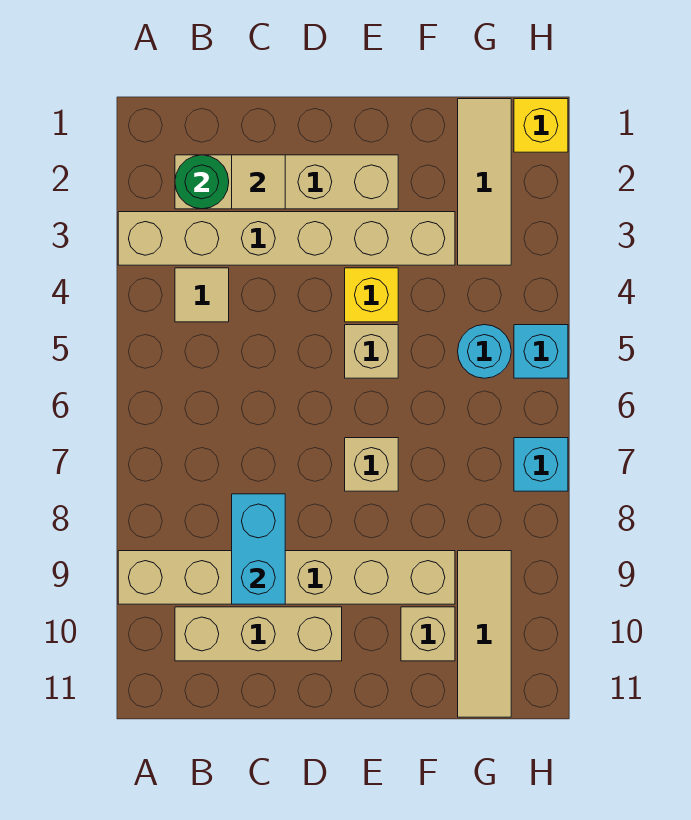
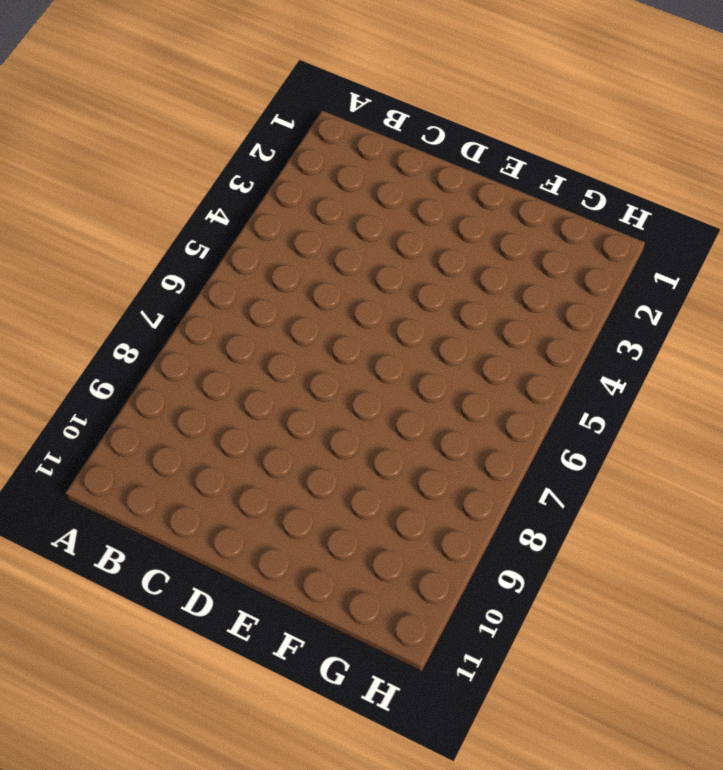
none -> tan 1x6 brick [118,212,455,265]
none -> tan 1x6 brick [118,551,455,604]
none -> tan 1x4 brick [175,155,398,209]

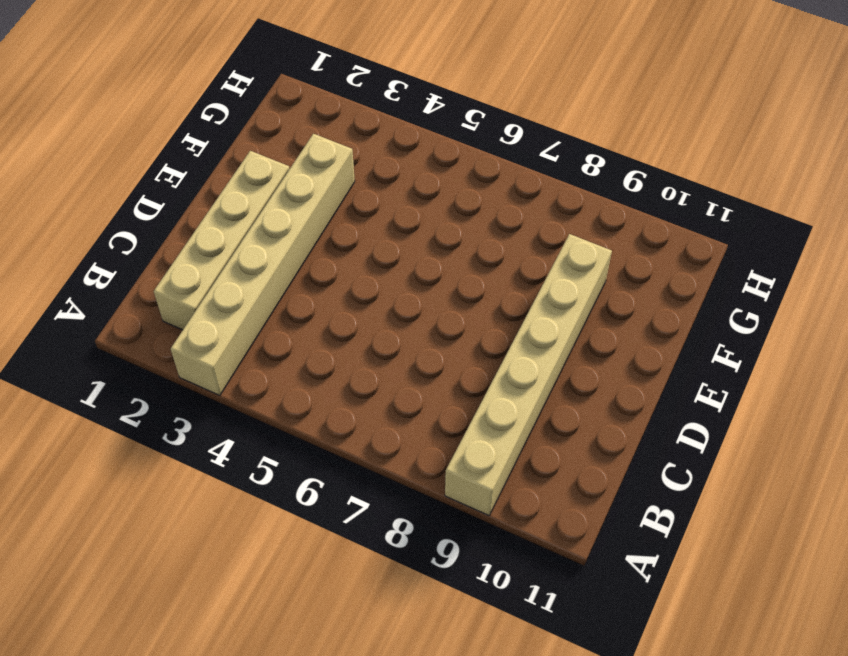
none -> tan 1x1 tile [175,268,229,322]
none -> tan 1x3 brick [175,607,342,661]
none -> yellow 1x1 brick [345,268,398,322]

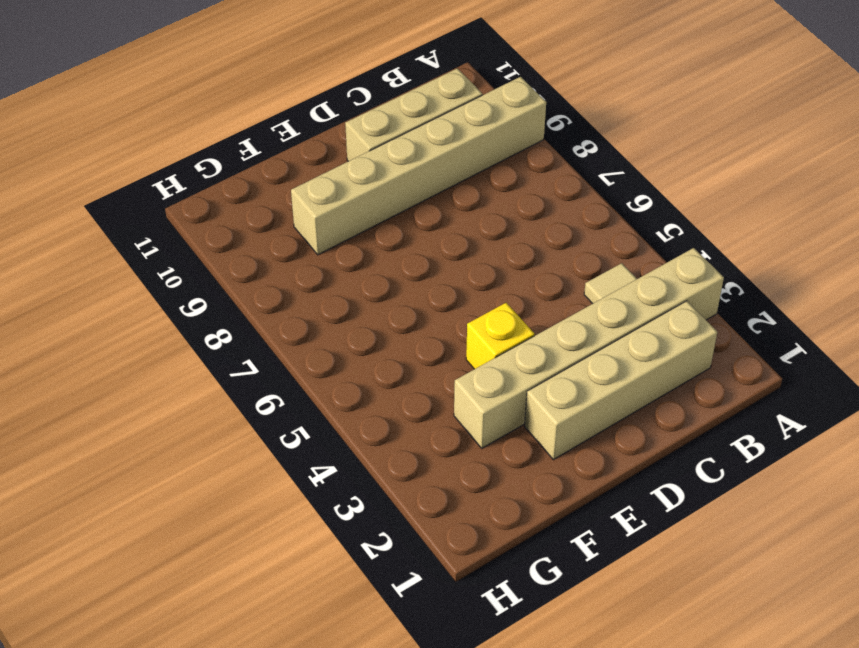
none -> tan 1x1 brick [345,325,398,378]
none -> tan 1x1 brick [345,438,398,491]
none -> tan 1x1 brick [401,607,455,661]

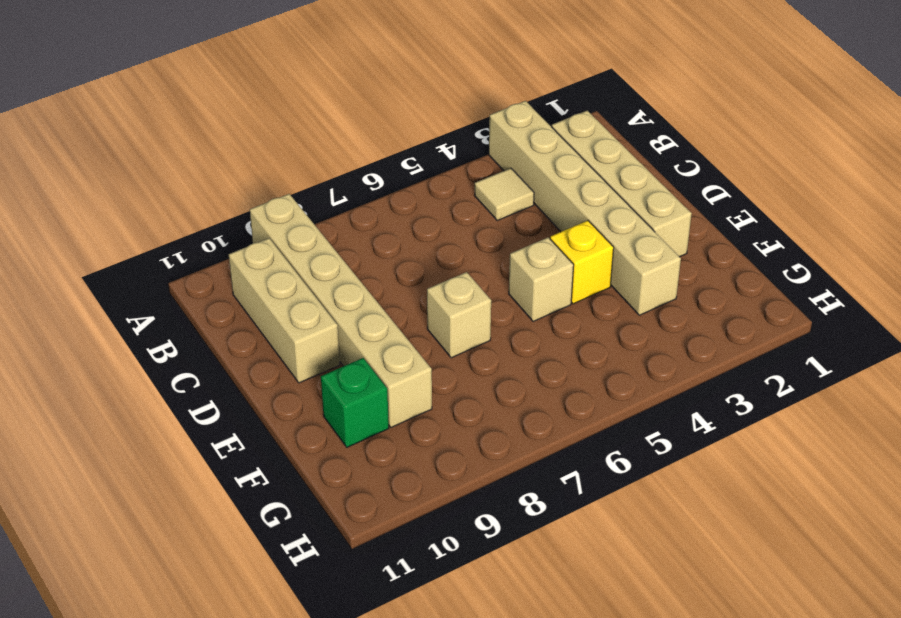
green 1x1 brick [321,358,389,447] -> tan 1x1 brick [401,607,455,661]
none -> tan 1x3 tile [458,99,511,265]
none -> cyan 1x1 round brick [458,325,511,378]
none -> tan 1x3 tile [458,551,511,717]

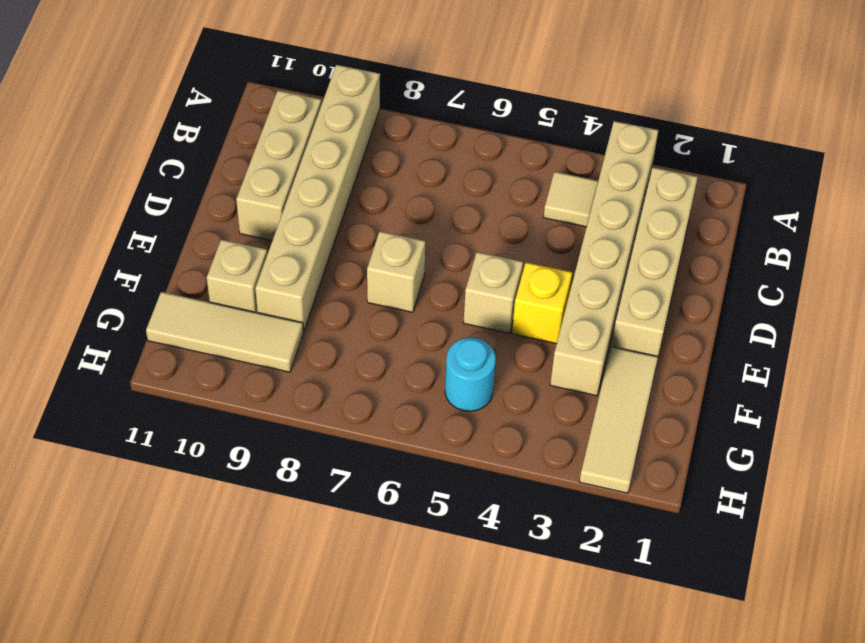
tan 1x3 tile [579,347,658,493] -> tan 1x3 tile turned to [458,99,511,265]
none -> yellow 1x1 brick [514,99,568,152]
none -> cyan 1x1 brick [514,325,568,378]
none -> cyan 1x1 brick [514,438,568,491]

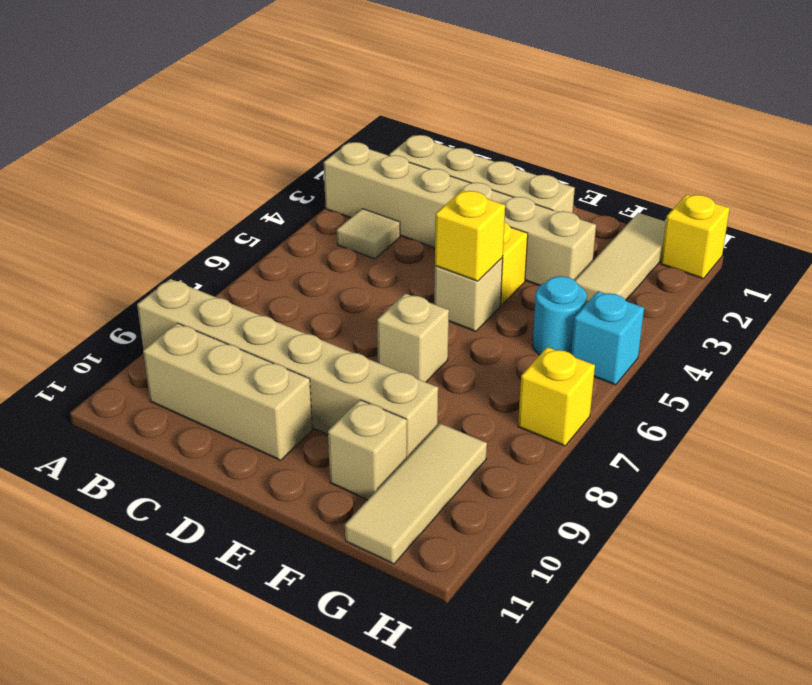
yellow 1x1 brick [435,191,505,281] -> none
yellow 1x1 brick [518,347,595,446] -> cyan 1x1 brick [514,438,568,491]
none -> green 1x1 round brick [175,155,229,209]
none -> tan 1x1 tile [232,155,285,209]
none -> cyan 1x2 brick [232,494,285,604]

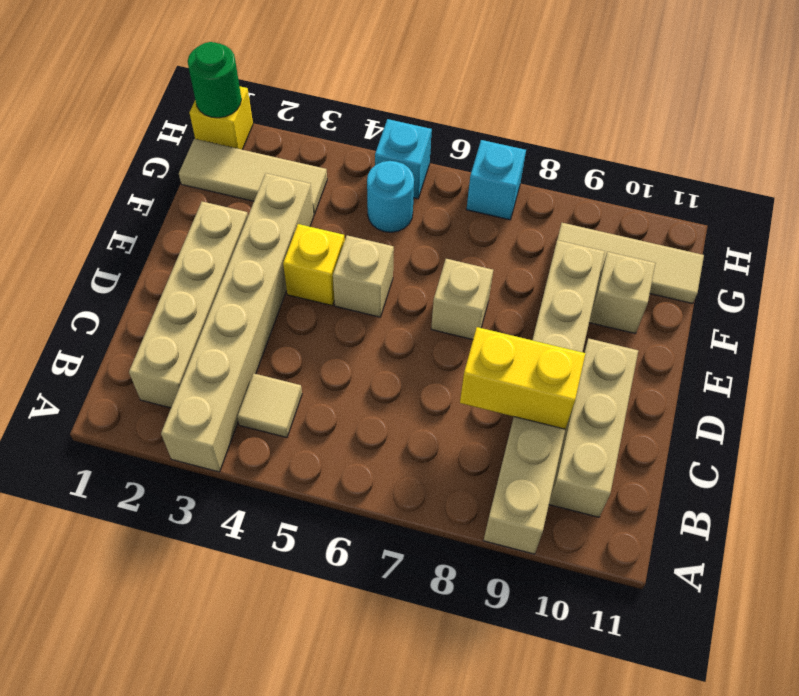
yellow 1x2 brick [460,327,586,429] -> cyan 1x2 brick [232,494,285,604]
green 1x1 round brick [188,42,241,118] -> green 1x1 round brick moved to [175,155,229,209]
none -> tan 1x1 tile [232,155,285,209]

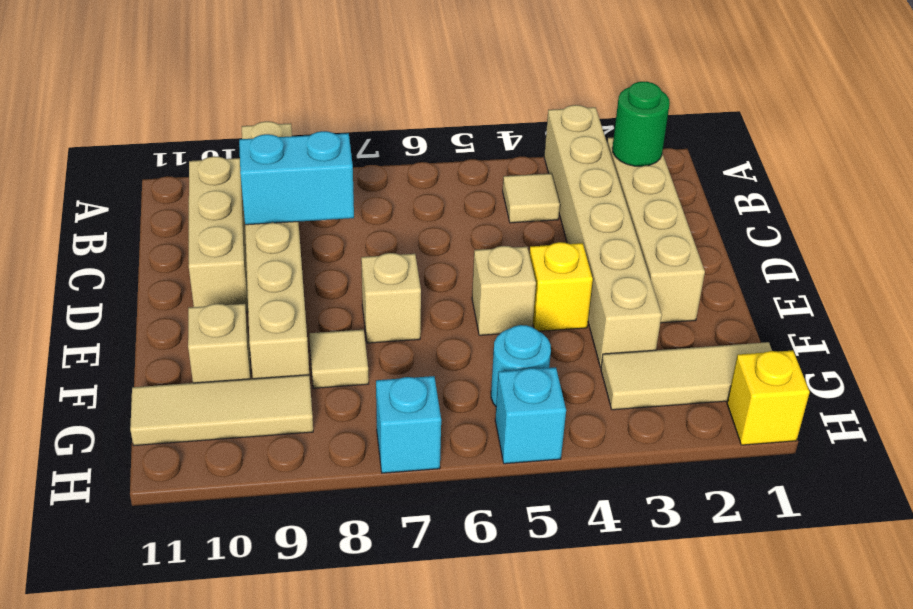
tan 1x1 tile [309,330,369,388] -> tan 1x1 tile moved to [232,155,285,209]

